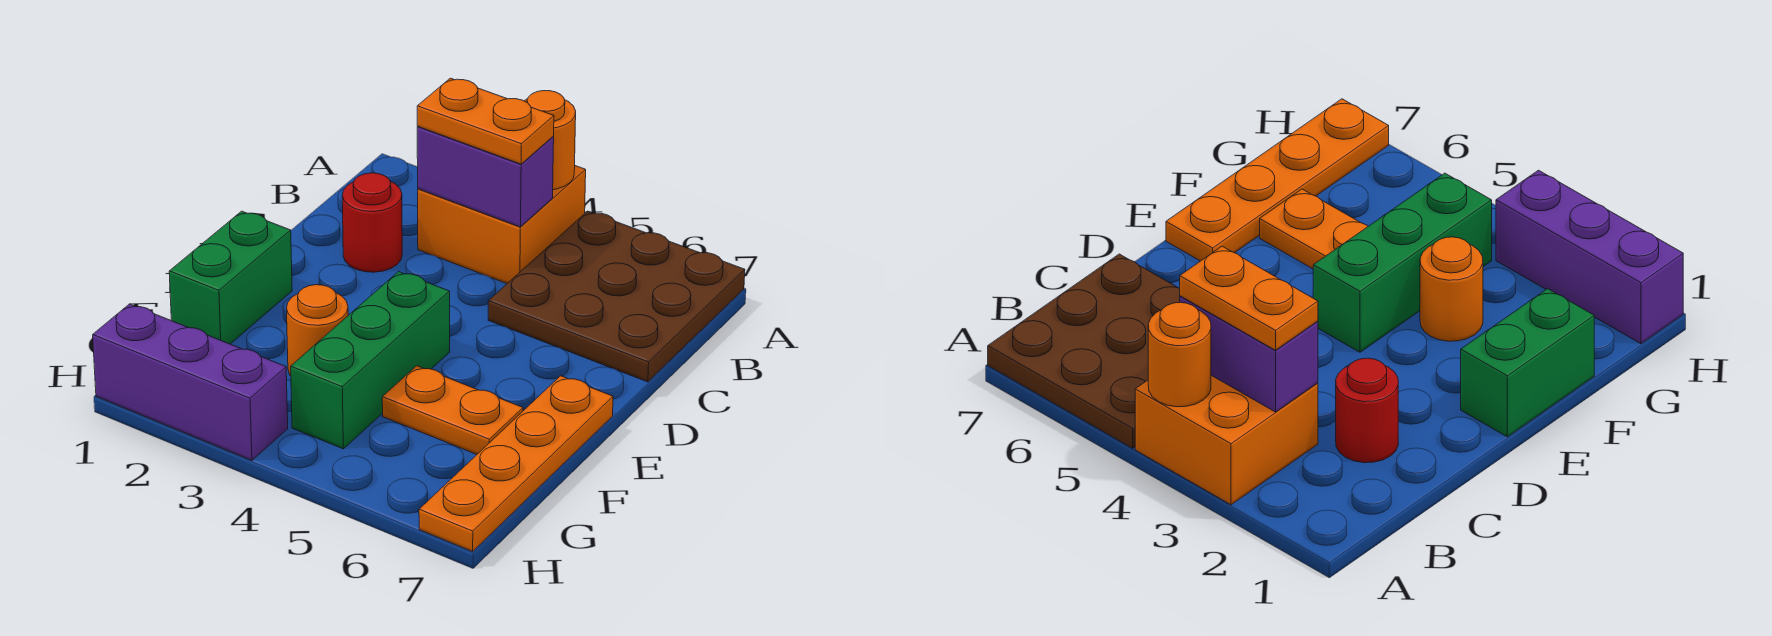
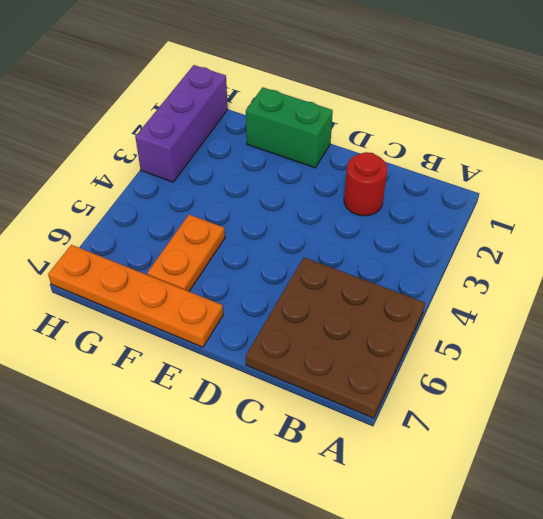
none -> orange 2x2 brick [418,166,586,283]
none -> green 1x3 brick [291,272,450,449]
none -> orange 1x1 round brick [287,285,348,376]

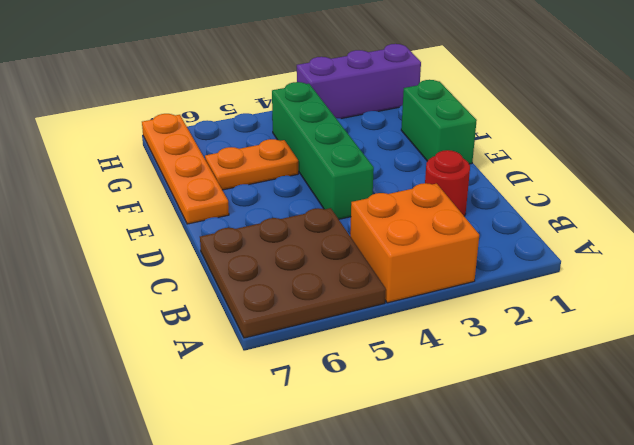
green 1x4 brick [272,82,374,219] -> green 1x3 brick [291,272,450,449]
none -> orange 1x1 round brick [287,285,348,376]
none -> orange 1x1 round brick [525,91,576,190]
none -> purple 1x2 brick [417,127,554,227]

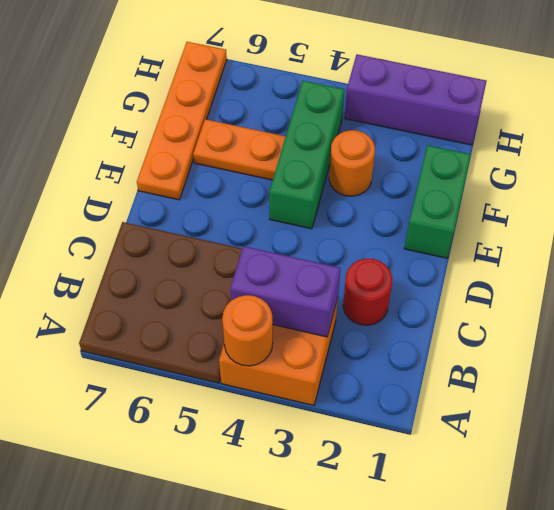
none -> orange 1x2 plate [417,78,554,164]

